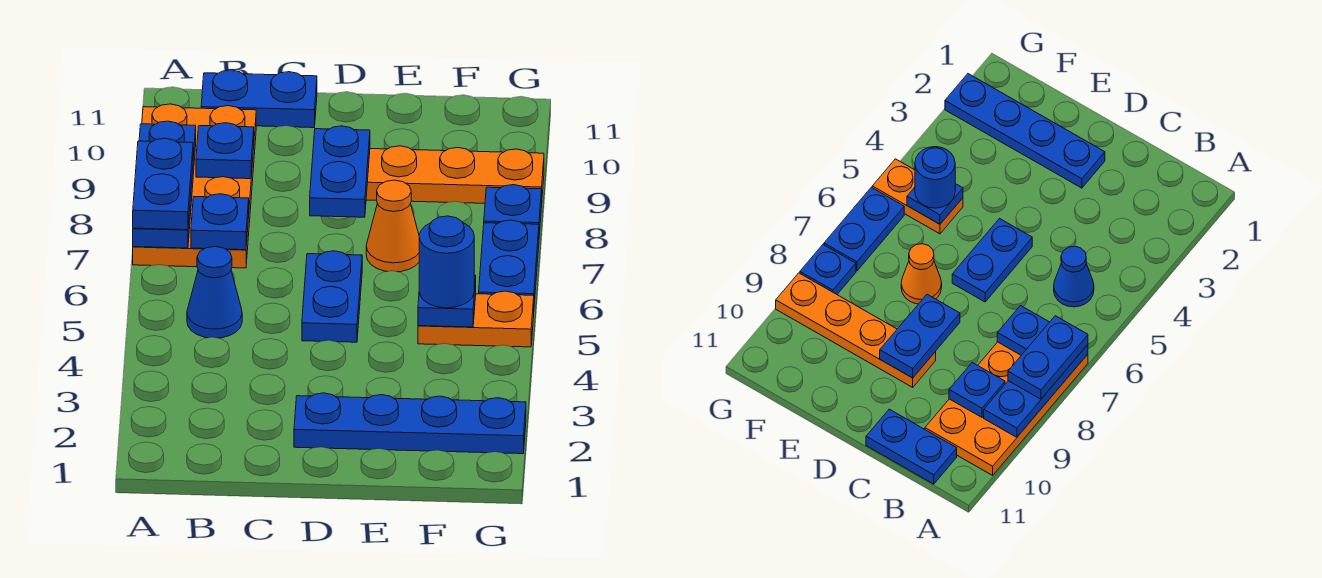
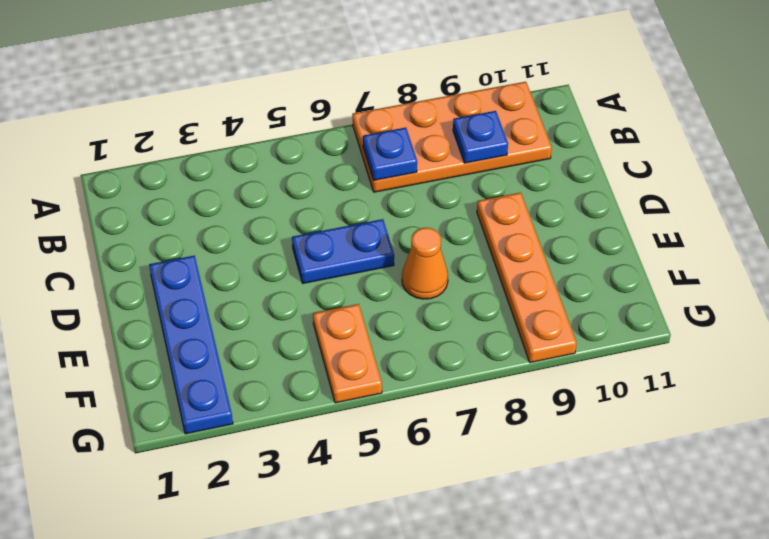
none -> blue 1x1 cone [187,247,242,338]
none -> blue 1x2 plate [201,70,317,128]
none -> blue 1x2 plate [479,220,539,304]

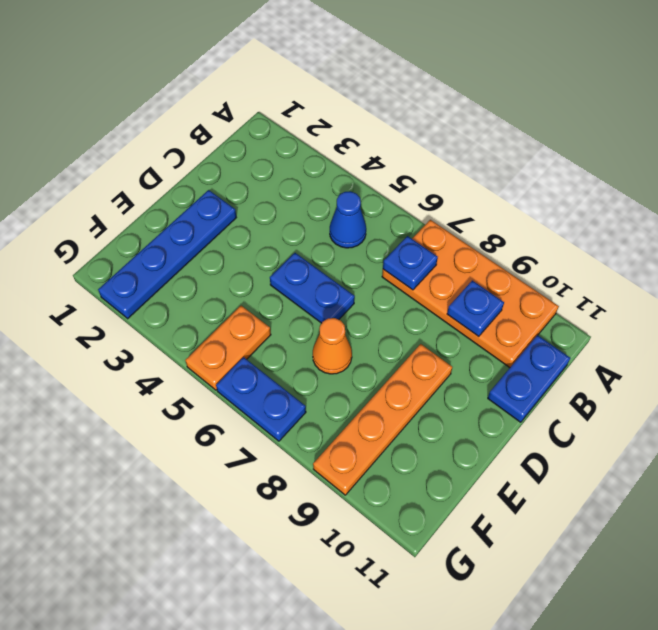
none -> blue 1x1 plate [484,185,542,235]
none -> blue 1x3 plate [133,121,196,248]
none -> blue 1x2 plate [310,126,370,217]

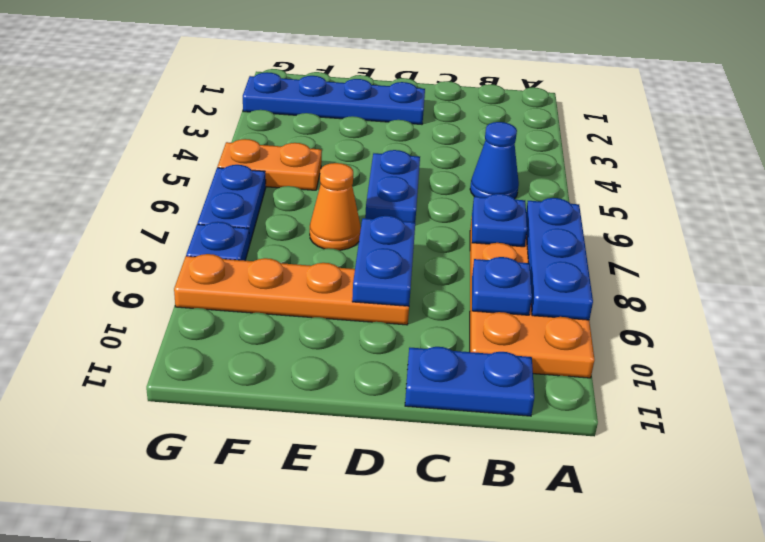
none -> blue 1x1 plate [418,275,476,327]
none -> blue 1x2 plate [133,138,193,230]
none -> blue 1x1 round brick [419,216,474,308]

